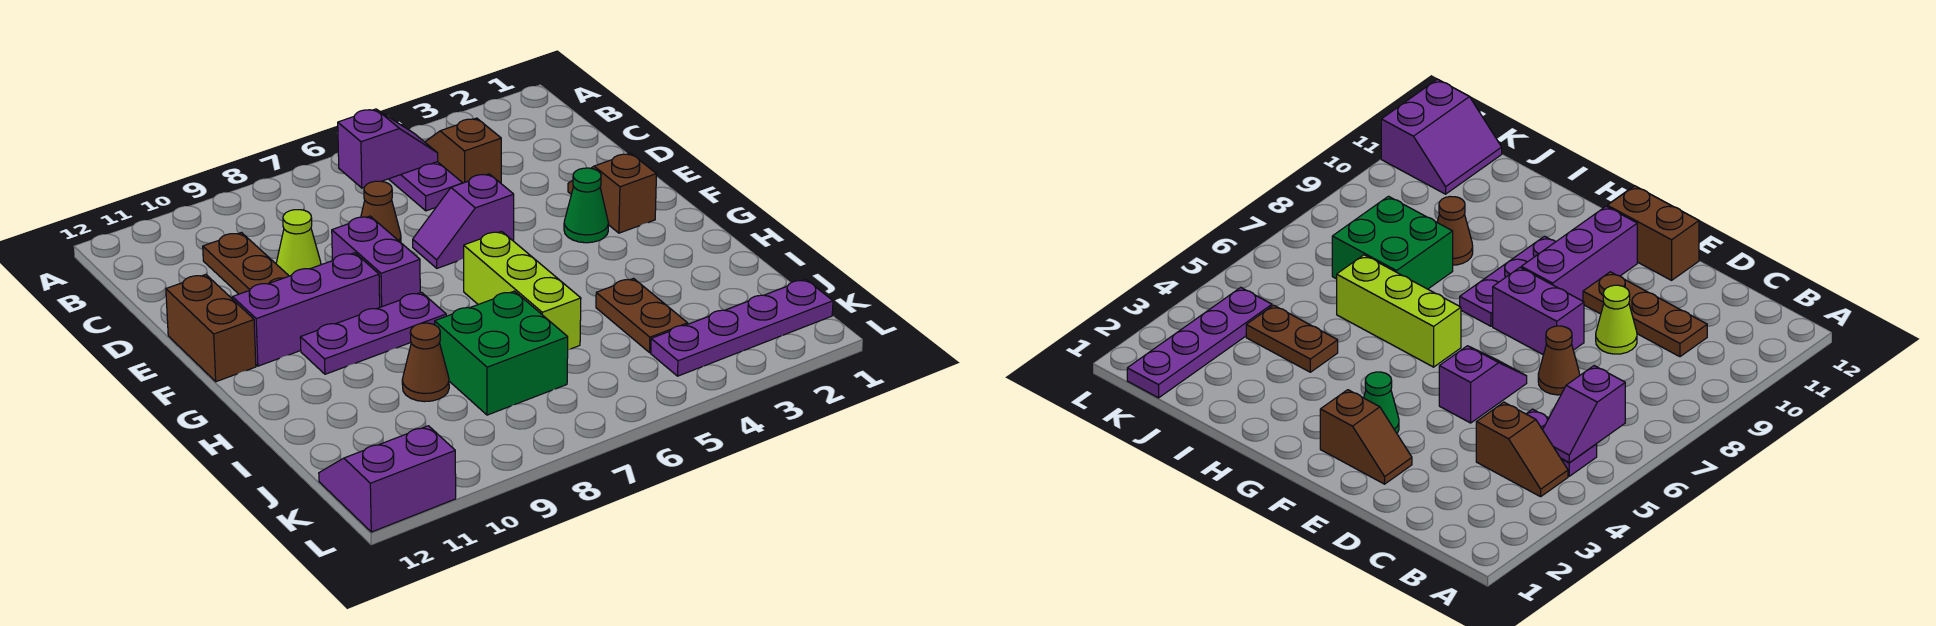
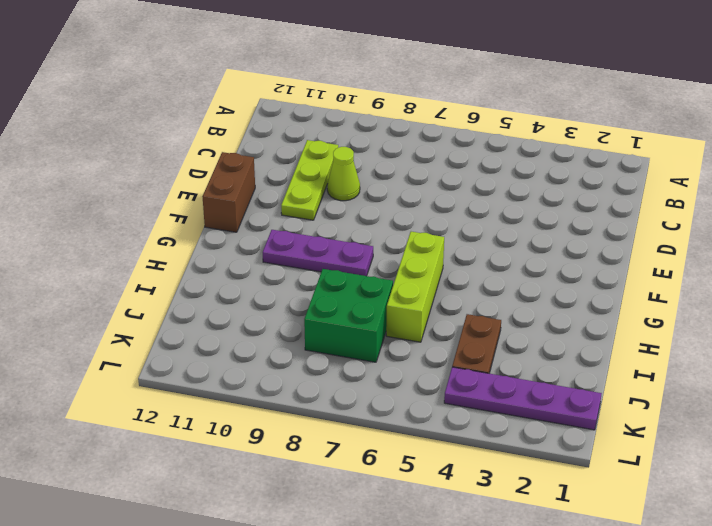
lime 1x3 plate [281,140,338,220] -> brown 1x3 plate [203,233,289,294]
none -> brown 1x2 slope [425,118,501,183]
none -> purple 1x2 plate [389,162,462,211]
none -> brown 1x1 cone [361,181,401,242]

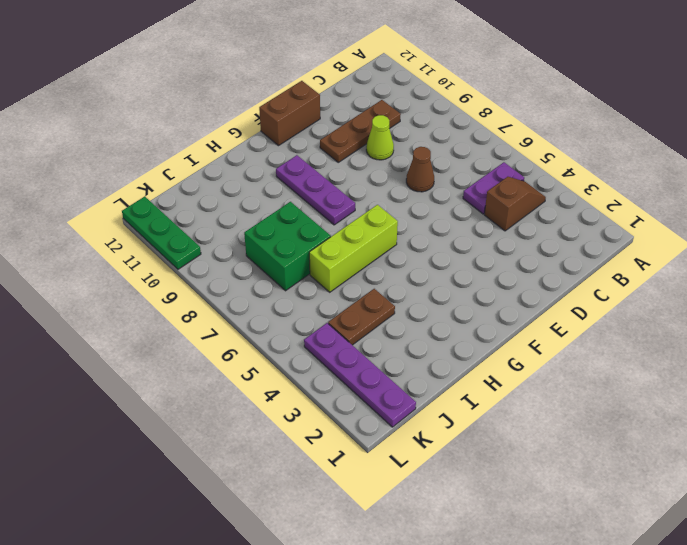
green 1x3 plate [122,196,201,269] -> purple 2x2 slope [319,426,456,532]
none -> brown 1x2 slope [568,153,656,233]
none -> purple 1x2 slope [413,174,514,268]
none -> purple 1x2 brick [332,216,420,307]

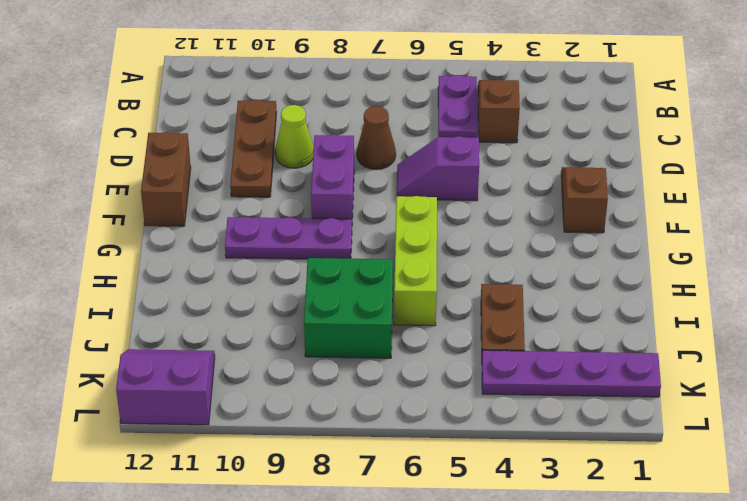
none -> green 1x1 cone [564,168,609,243]
none -> purple 1x3 brick [233,253,380,366]
none -> brown 1x1 cone [402,323,449,402]

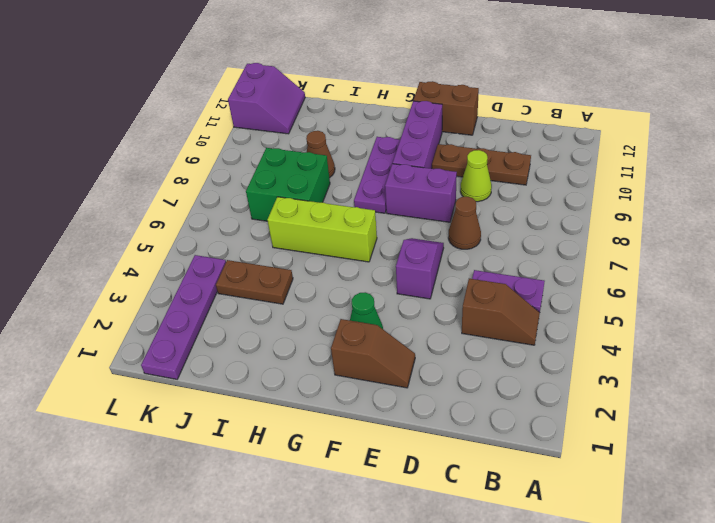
none -> purple 1x2 slope [338,109,438,188]

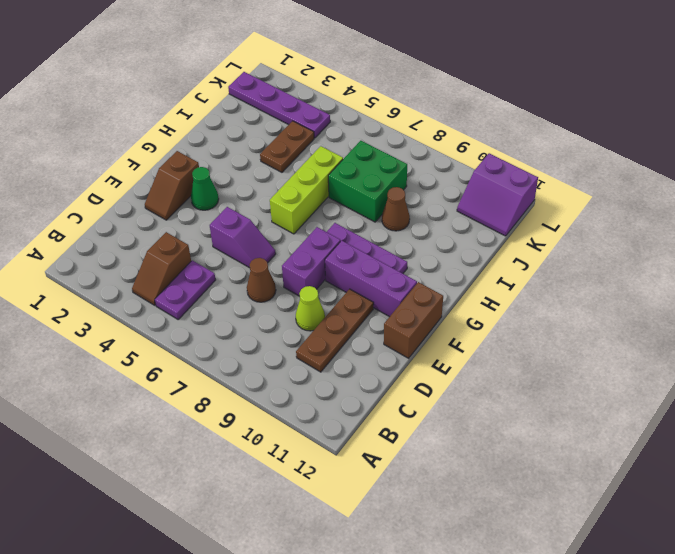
none -> purple 1x2 slope [338,109,438,188]

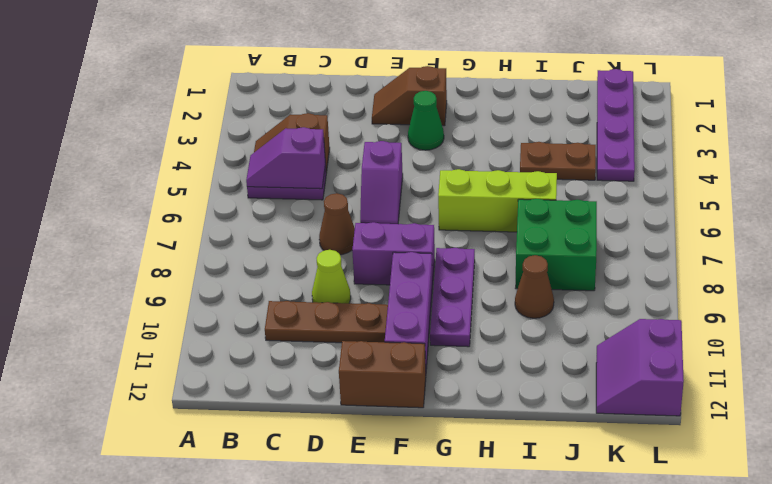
purple 1x2 slope [246,127,326,189] -> purple 1x2 slope turned to [338,109,438,188]

